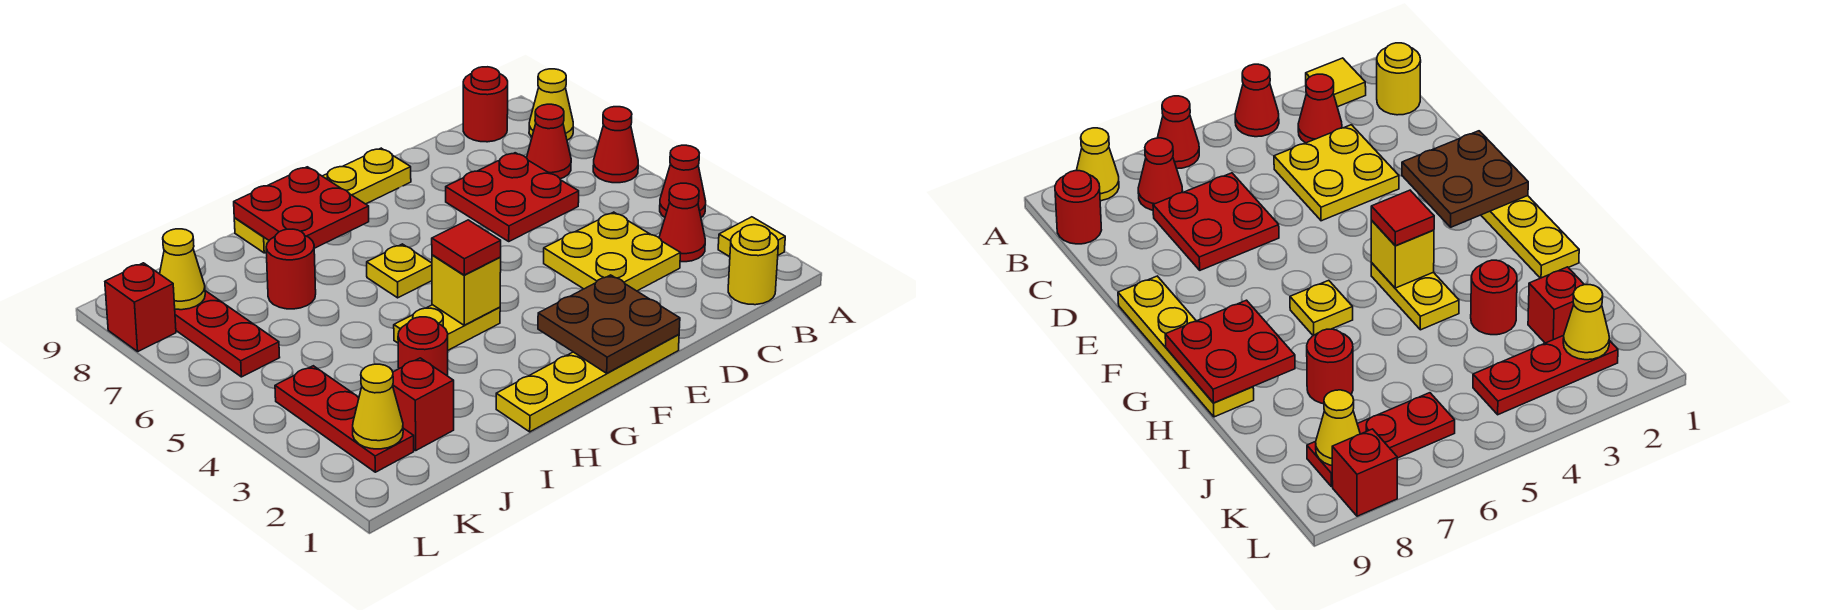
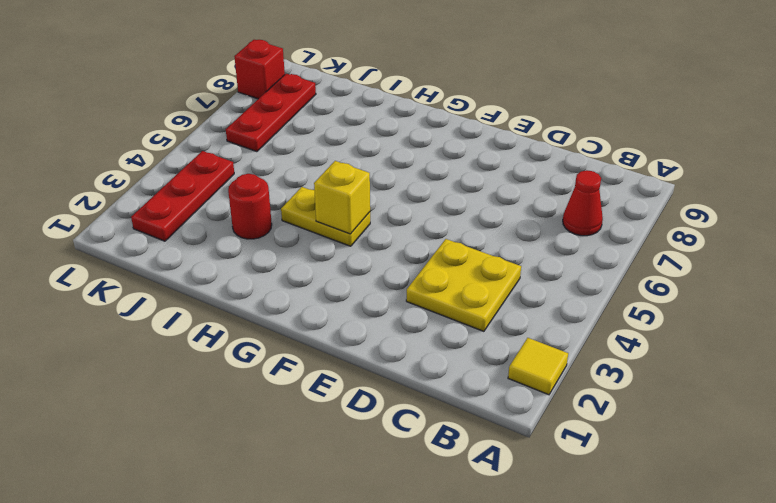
none -> red 1x1 cone [660,145,706,217]
none -> red 1x1 cone [593,107,638,183]
none -> yellow 1x1 cone [529,69,573,140]

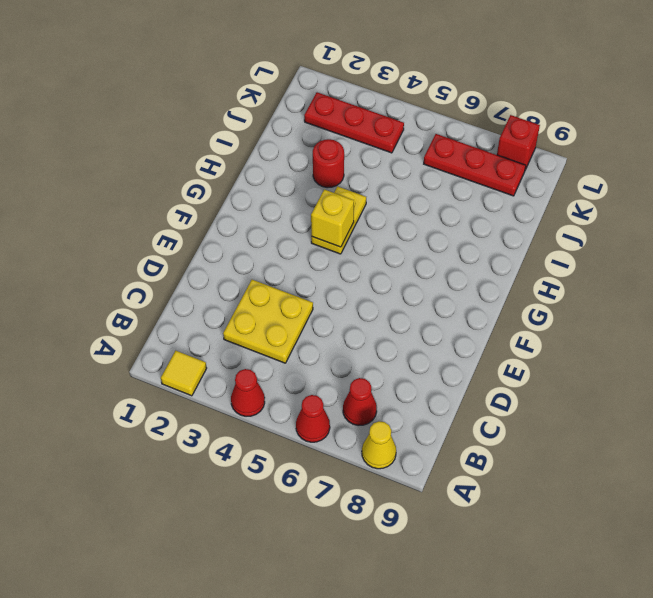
none -> yellow 1x1 round brick [728,225,778,305]
none -> red 1x1 cone [659,183,705,262]
none -> red 1x1 round brick [463,67,508,142]

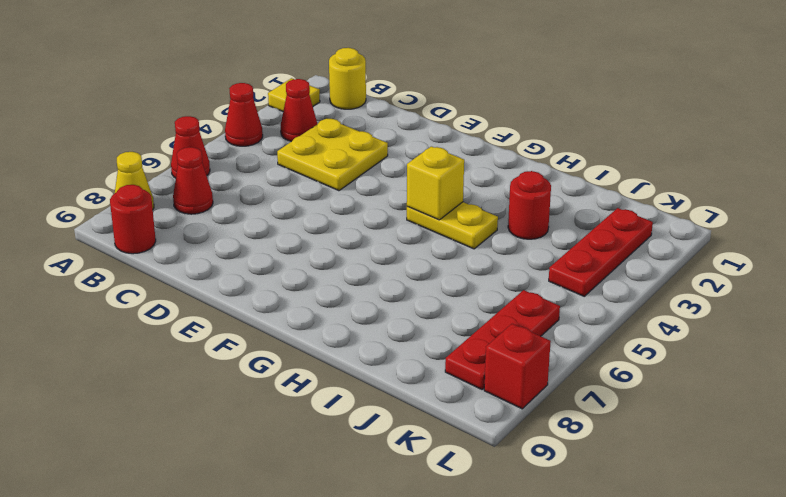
none -> red 2x2 plate [446,153,579,241]
none -> yellow 1x4 plate [496,334,679,432]
none -> yellow 1x4 plate [234,148,411,253]

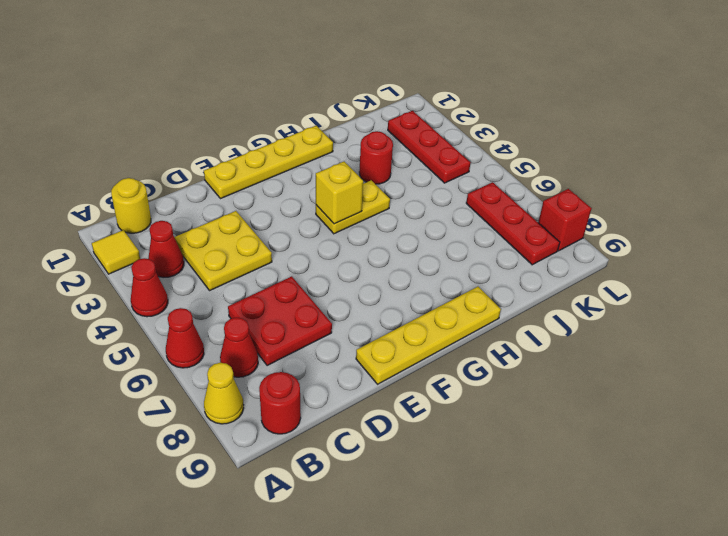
none -> yellow 1x1 plate [367,244,432,298]
none -> red 1x1 round brick [266,229,316,309]
none -> red 1x1 brick [393,358,454,450]

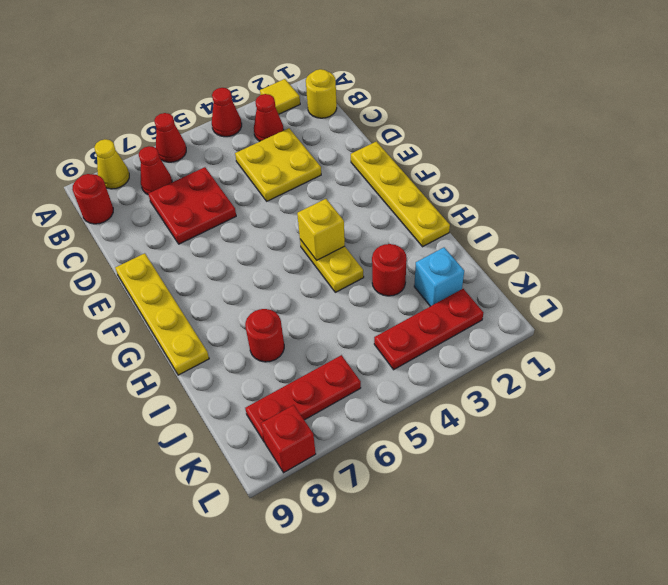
cyan 1x1 brick [414,248,464,306] -> red 1x1 brick [393,358,454,450]
none -> yellow 1x1 plate [367,244,432,298]
none -> brown 2x2 plate [538,275,680,373]
none -> red 2x2 plate [234,167,369,248]

